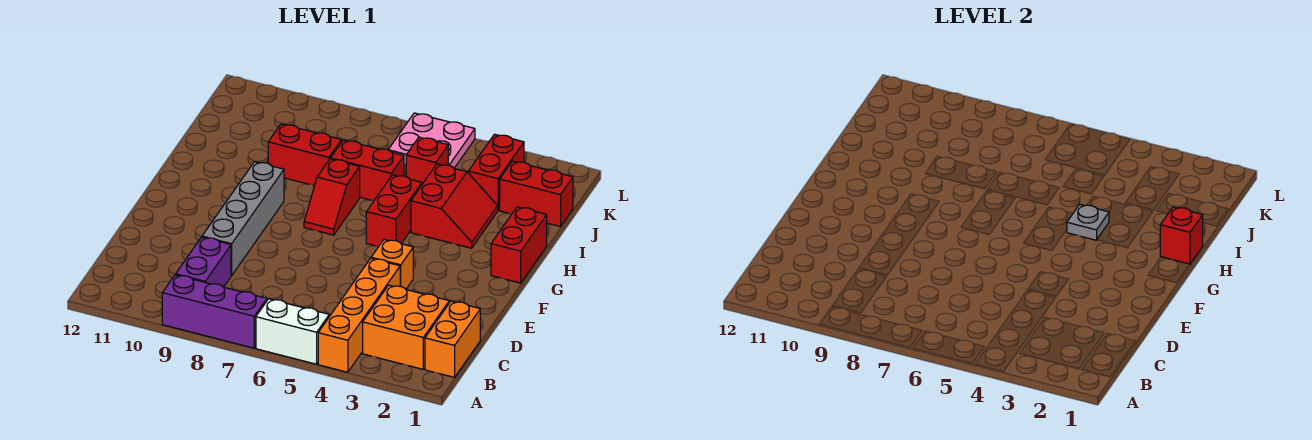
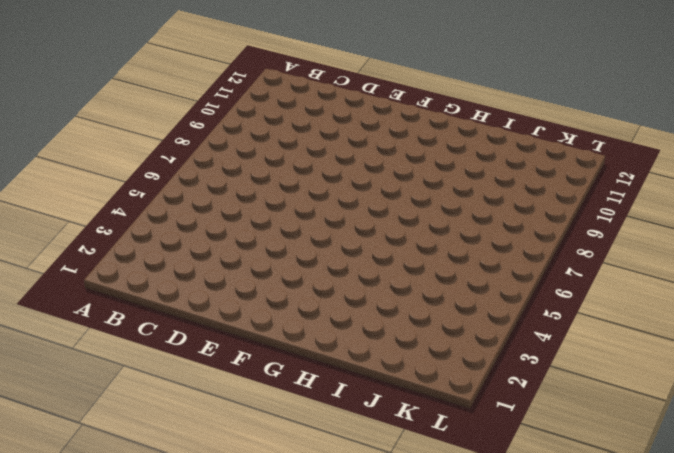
none -> orange 1x4 brick [318,258,400,372]
none -> white 1x2 brick [256,299,329,364]
none -> purple 1x3 brick [162,275,267,348]

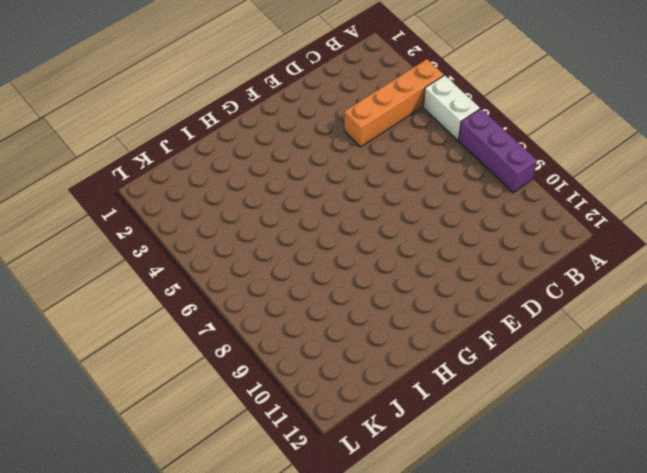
none -> orange 1x2 brick [425,301,480,377]
none -> orange 2x2 brick [363,285,449,369]
none -> purple 1x2 brick [176,237,231,287]

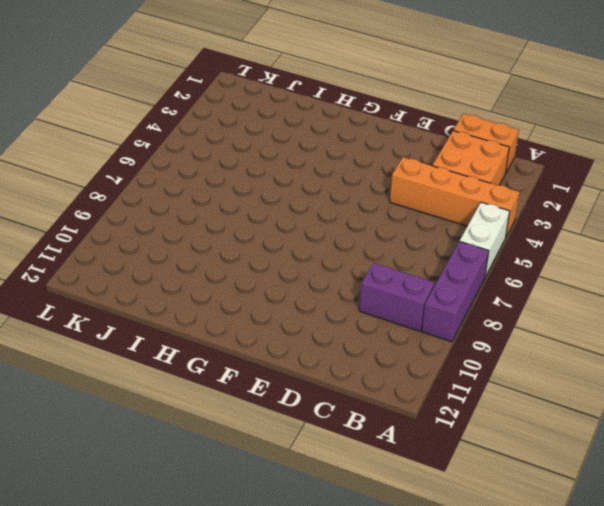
none -> grey 1x4 brick [202,162,284,276]
none -> orange 1x1 brick [371,240,413,289]
none -> red 1x2 brick [491,207,547,283]

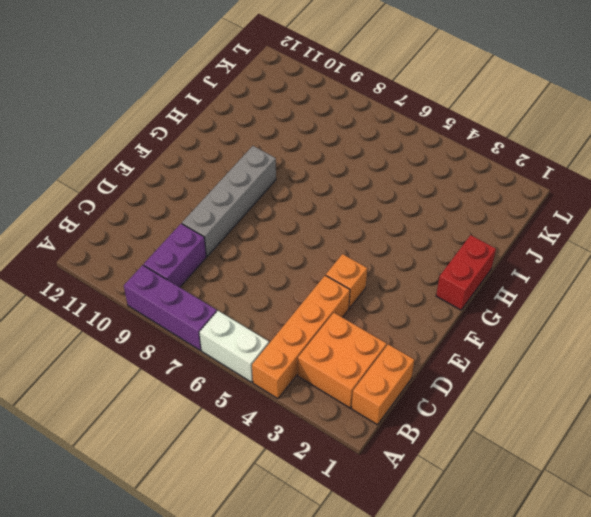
none -> red 1x2 brick [366,175,422,246]
none -> red 1x2 slope [304,159,360,235]
none -> red 2x2 slope [411,164,498,248]

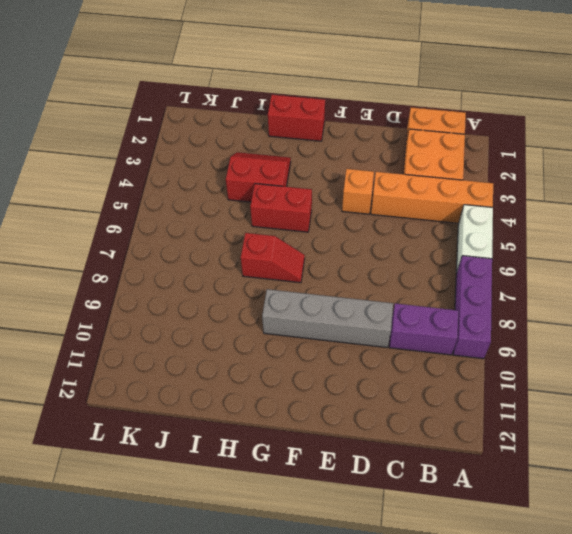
none -> red 1x2 brick [331,140,404,201]
none -> red 1x2 brick [268,124,342,186]
none -> red 1x2 brick [500,161,573,227]

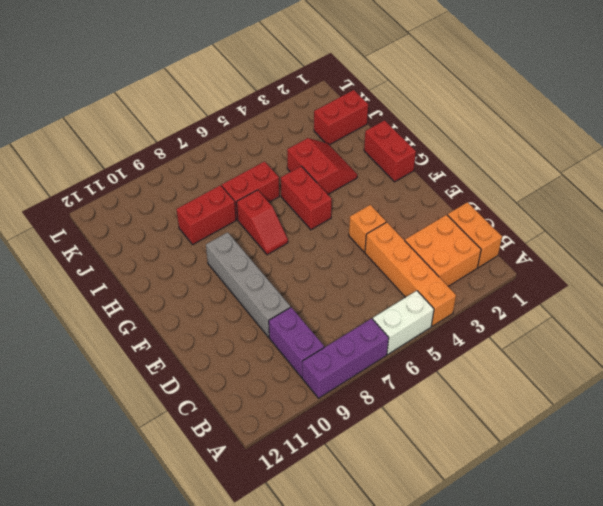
none -> red 1x2 brick [469,134,524,210]
none -> red 1x1 brick [406,137,448,184]
none -> pink 2x2 plate [388,113,475,168]

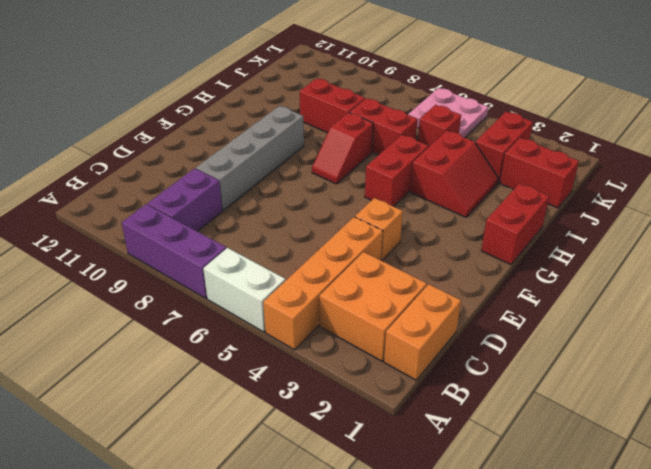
none -> red 1x1 brick [1160,207,1203,264]
none -> grey 1x1 plate [1067,204,1109,240]

